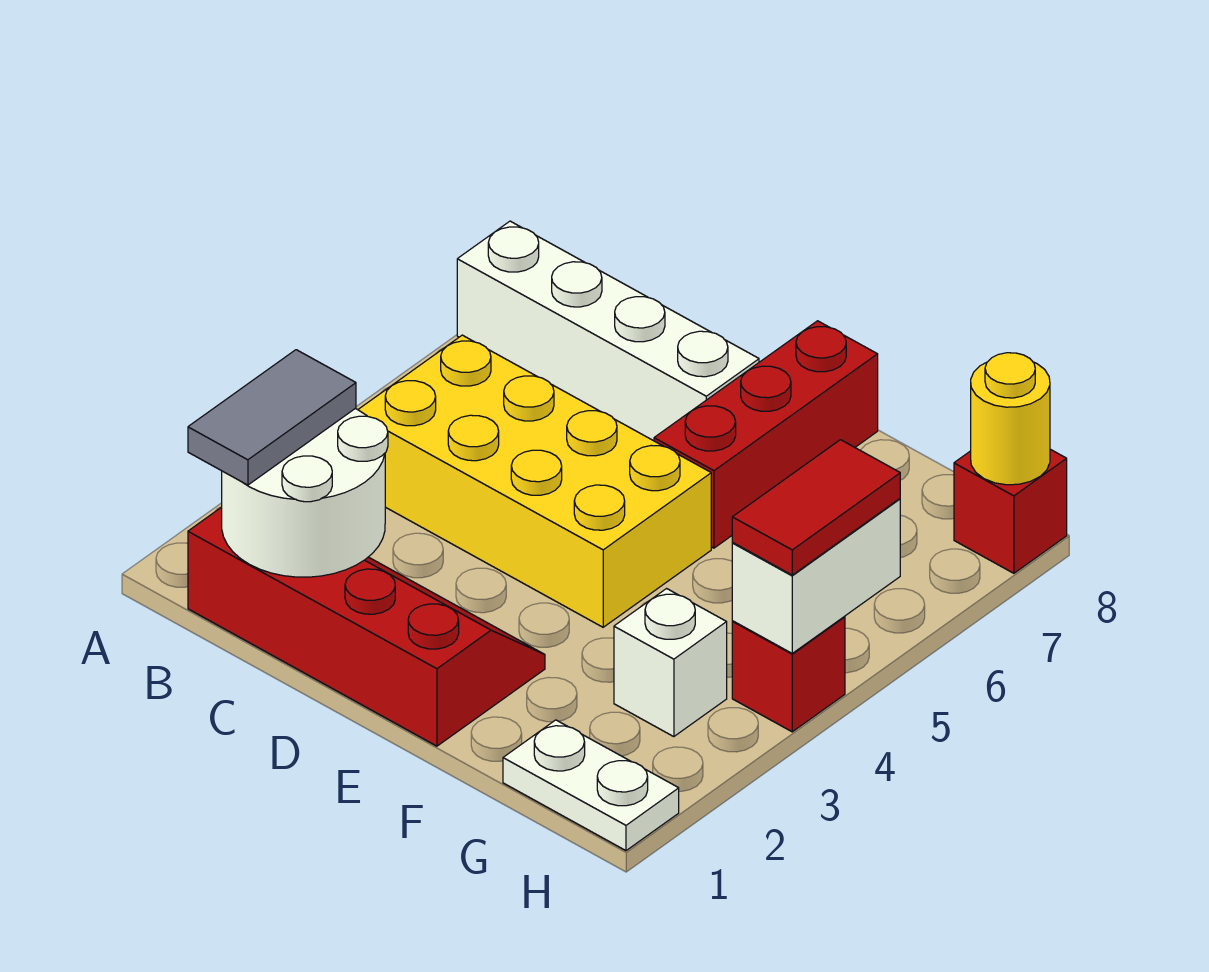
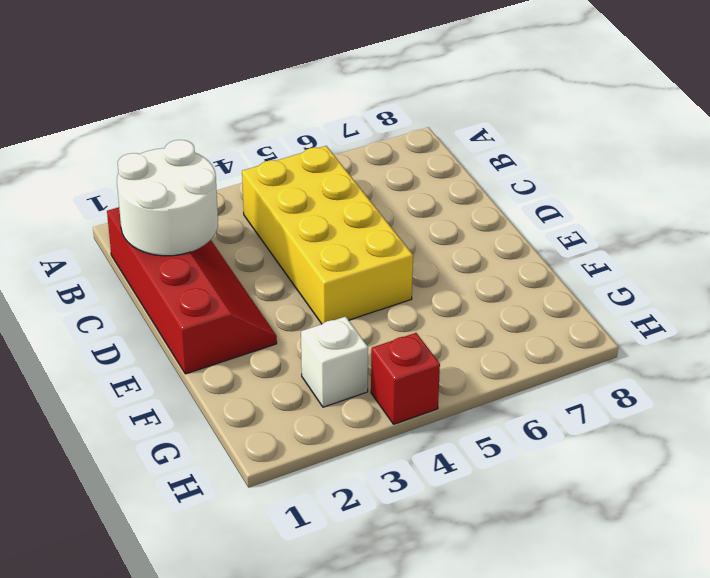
none -> white 1x4 brick [457,221,759,441]
none -> red 1x3 brick [654,321,878,548]
none -> white 1x2 plate [503,720,679,851]

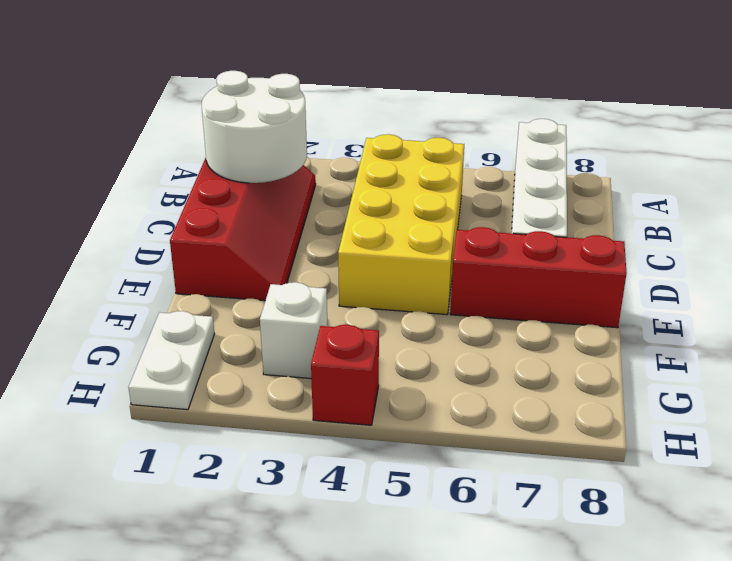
none -> red 1x1 brick [954,449,1067,573]
none -> white 1x2 brick [732,499,900,653]
none -> yellow 1x1 round brick [971,353,1050,485]

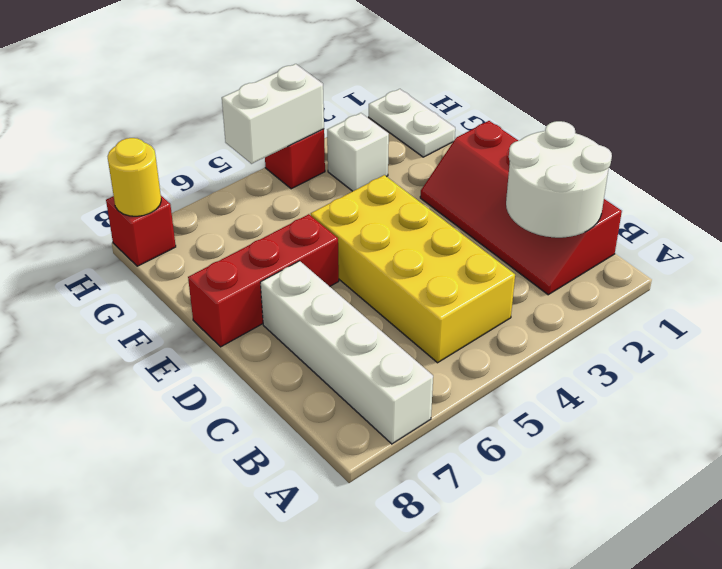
none -> grey 1x2 tile [188,350,356,485]
none -> red 1x2 tile [732,440,900,575]

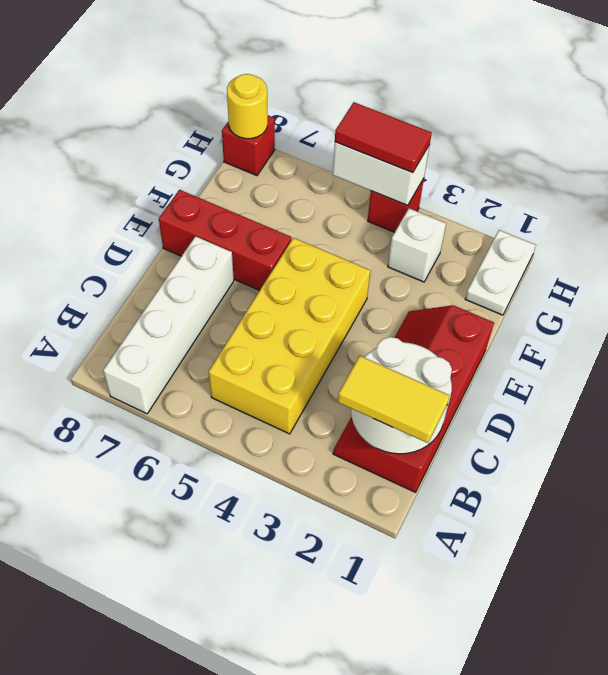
yellow 1x2 tile [338,356,450,443] -> grey 1x2 tile [188,350,356,485]

